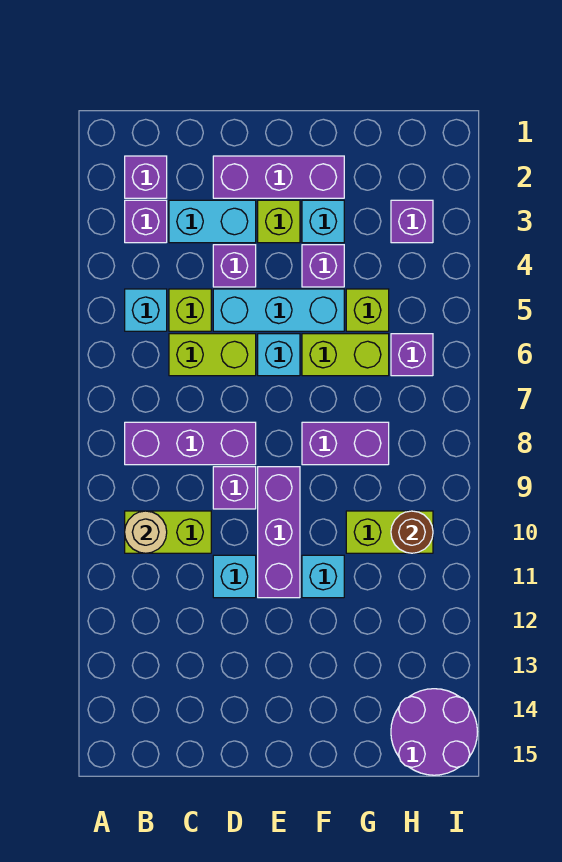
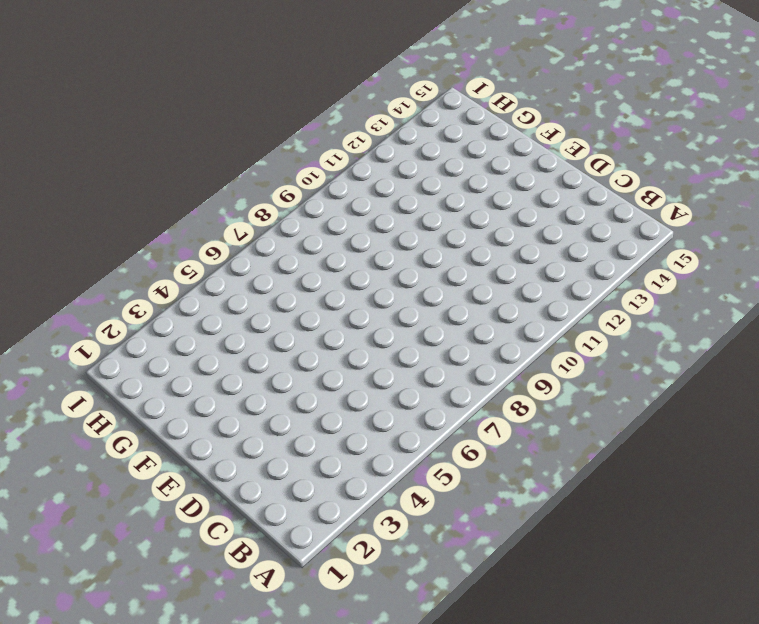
none -> purple 1x1 brick [125,156,167,198]
none -> purple 1x1 brick [125,200,167,243]
none -> cyan 1x1 brick [125,289,167,331]

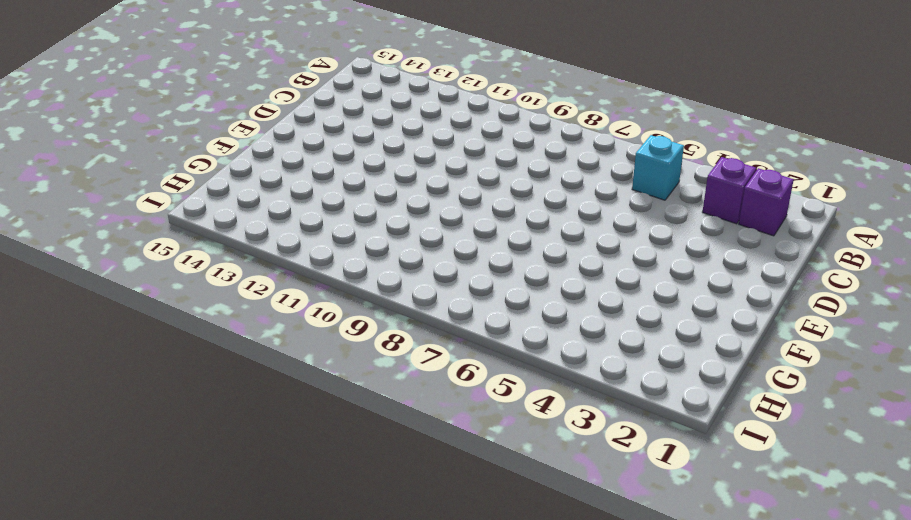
none -> purple 1x3 brick [125,422,256,465]
none -> lime 1x2 brick [125,511,211,553]
none -> cyan 1x2 brick [169,200,256,243]

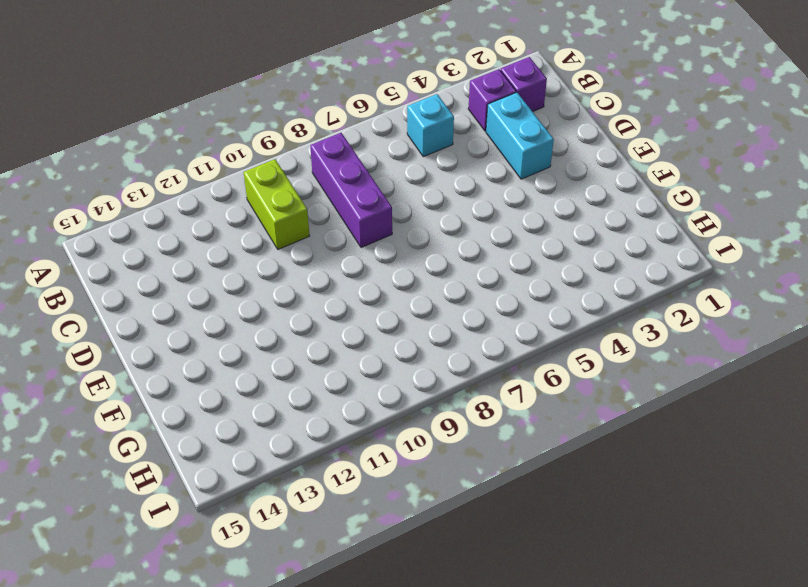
none -> lime 1x1 brick [169,289,211,331]
none -> lime 1x2 brick [169,334,256,376]
none -> purple 1x3 brick [213,156,344,198]

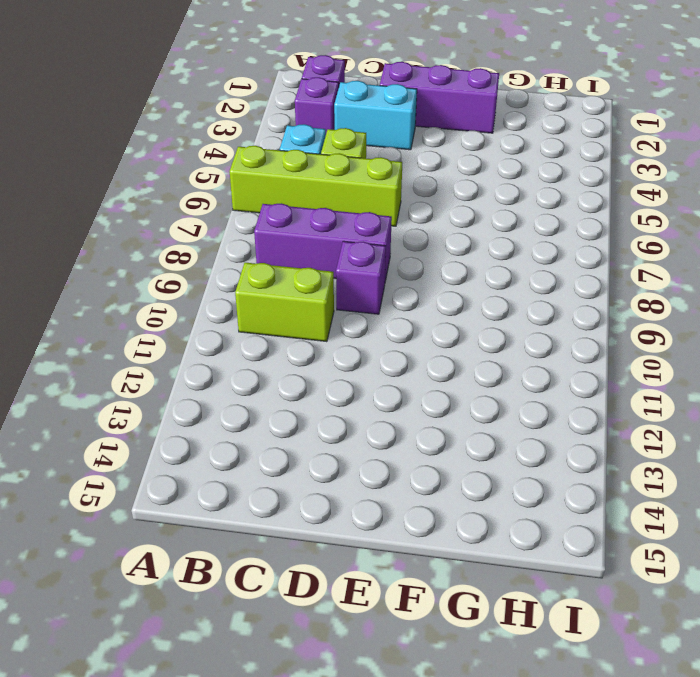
lime 1x4 brick [230,146,402,226] -> lime 1x2 brick [169,334,256,376]
none -> purple 1x1 brick [213,245,256,287]
none -> cyan 1x3 brick [213,289,344,331]
none -> cyan 1x1 brick [213,555,256,598]

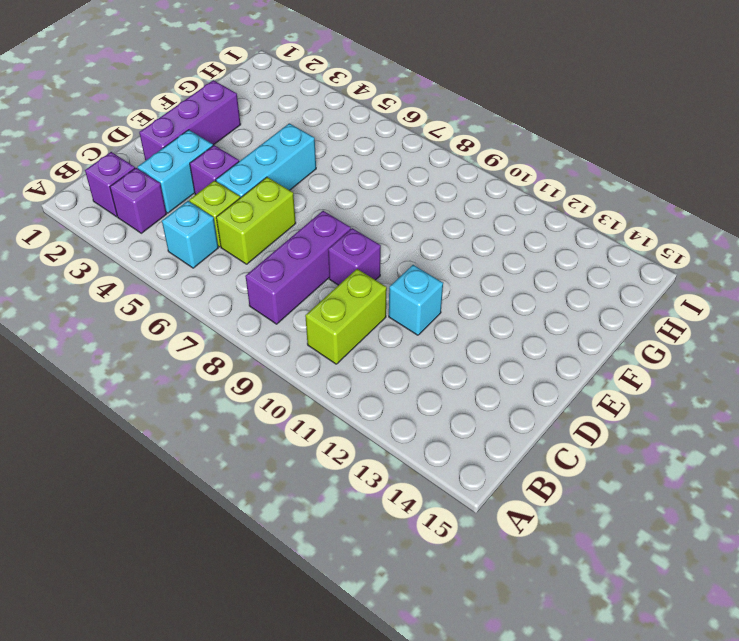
none -> lime 1x1 brick [258,200,300,243]
none -> cyan 1x1 brick [258,334,300,376]
none -> purple 1x3 brick [258,467,300,598]

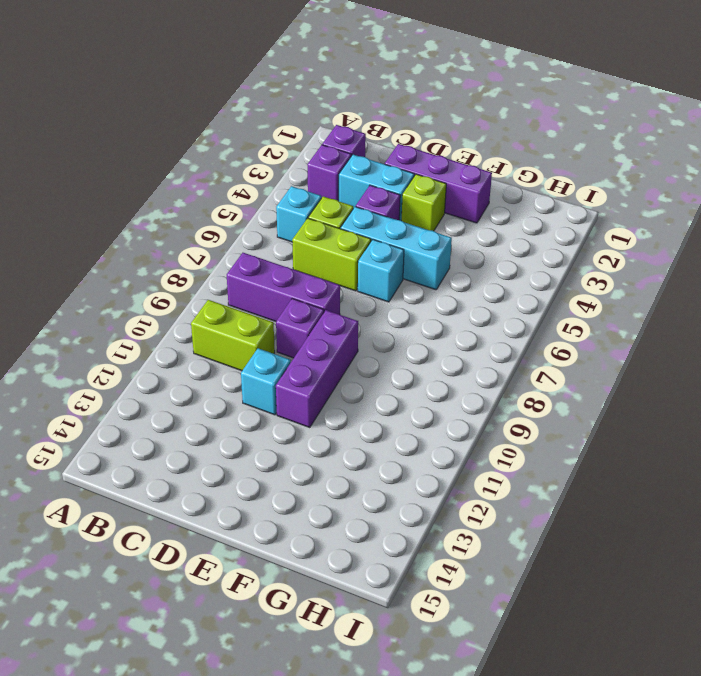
none -> cyan 1x1 brick [302,200,344,243]
none -> purple 1x1 brick [302,245,344,287]
none -> lime 1x2 brick [302,334,389,376]

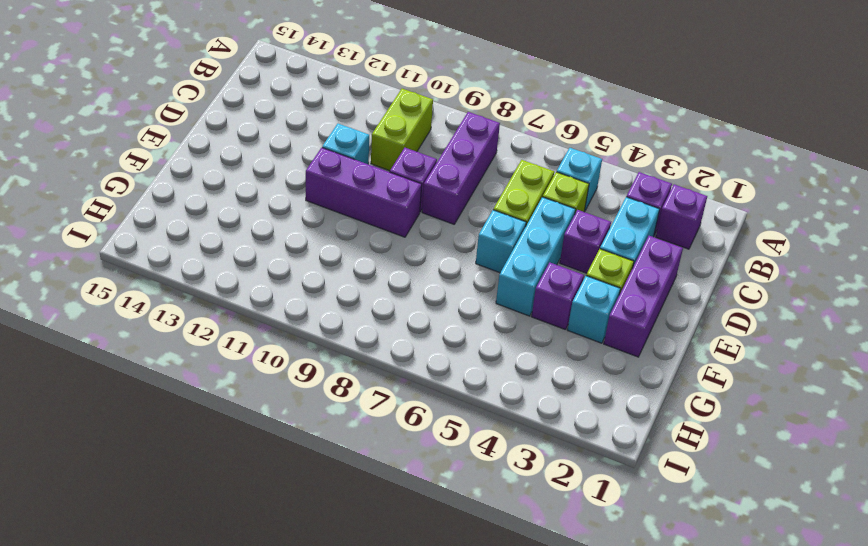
none -> lime 1x2 brick [302,334,389,376]
none -> purple 1x2 brick [302,422,389,465]
none -> cyan 1x1 brick [302,555,344,598]

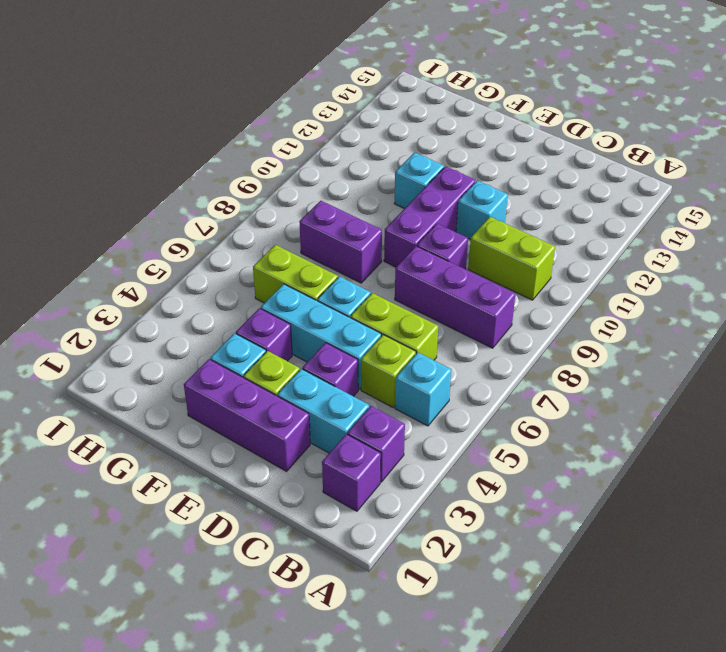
none -> lime 1x1 brick [346,289,389,331]
none -> lime 1x2 brick [346,511,433,553]
none -> purple 1x1 brick [391,200,433,243]

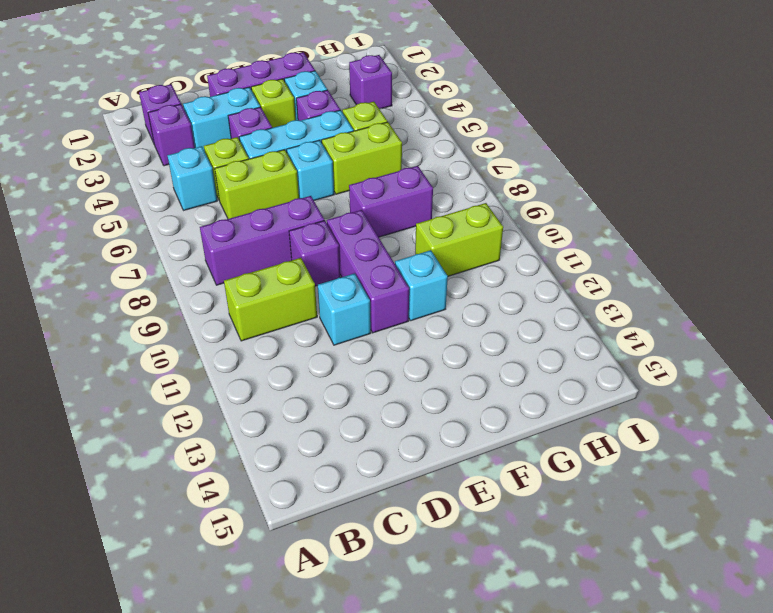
none -> purple 1x1 brick [391,334,433,376]
none -> purple 2x2 round brick [391,689,477,775]
none -> tan 1x1 round brick [125,511,167,553]

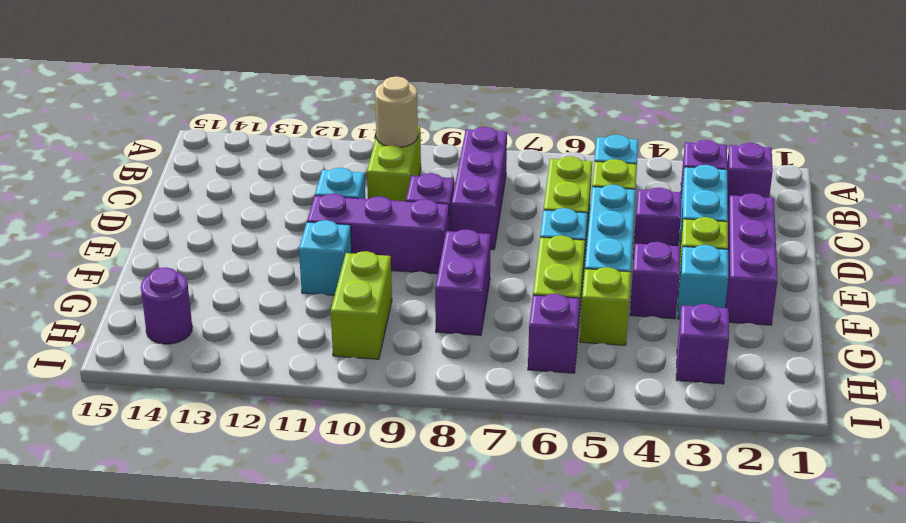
purple 1x1 round brick [141,267,192,344] -> purple 2x2 round brick [391,689,477,775]
none -> brown 1x1 round brick [391,511,433,553]

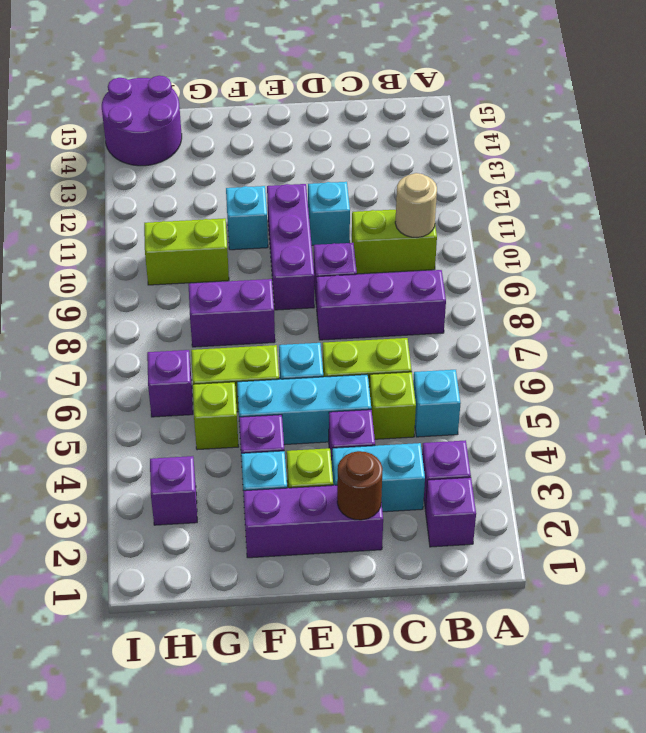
brown 1x1 round brick [337,451,383,520] -> brown 1x1 round brick moved to [391,511,433,553]

